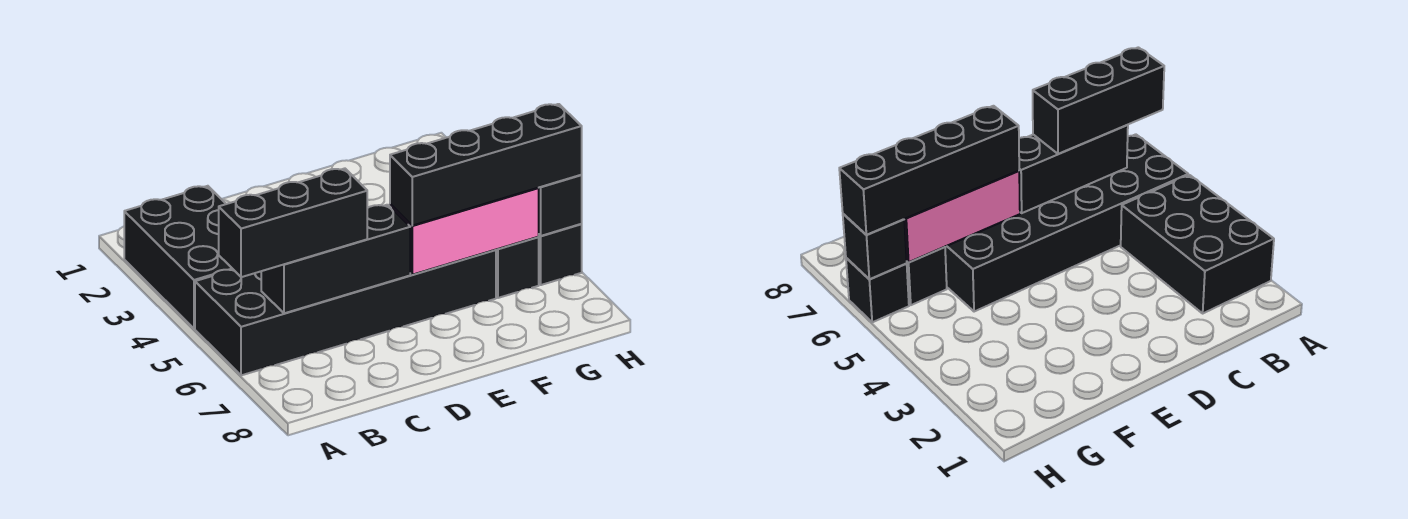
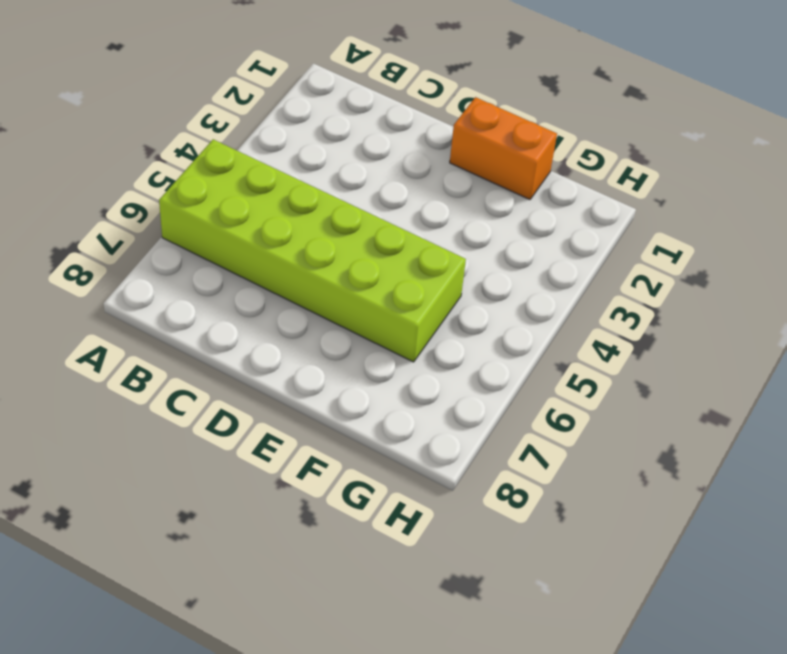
lime 2x6 brick [159,139,466,362] -> black 2x6 brick [195,250,496,375]
orange 1x2 brick [450,97,557,200] -> none
none -> black 2x3 brick [124,186,233,329]
none -> black 1x1 brick [496,237,539,298]

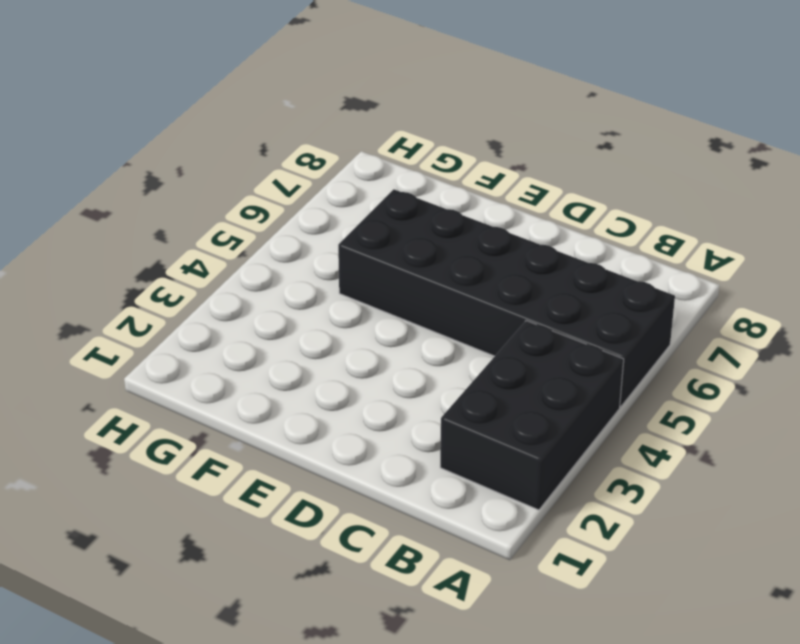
none -> black 1x1 brick [496,237,539,298]
none -> black 1x1 brick [539,224,582,285]

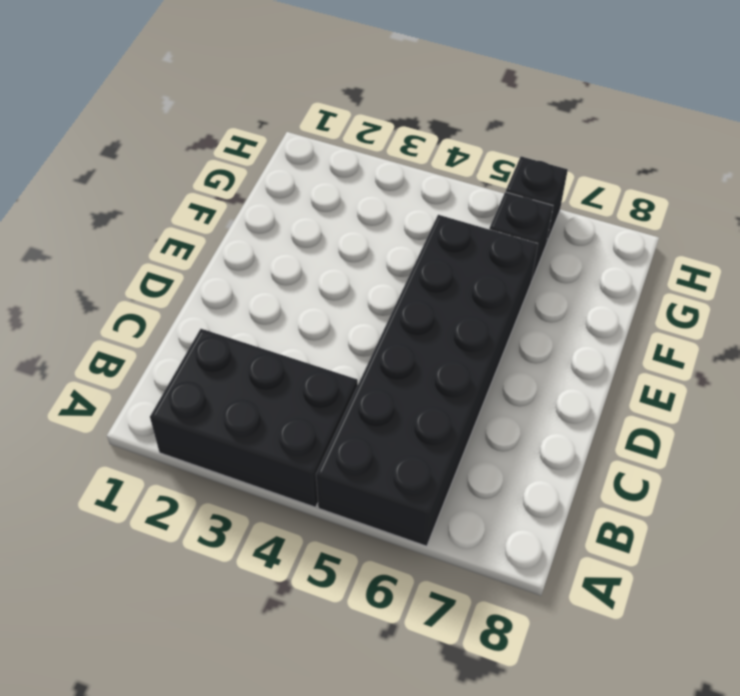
none -> black 1x3 brick [261,205,410,313]
none -> pink 1x3 brick [390,188,539,275]

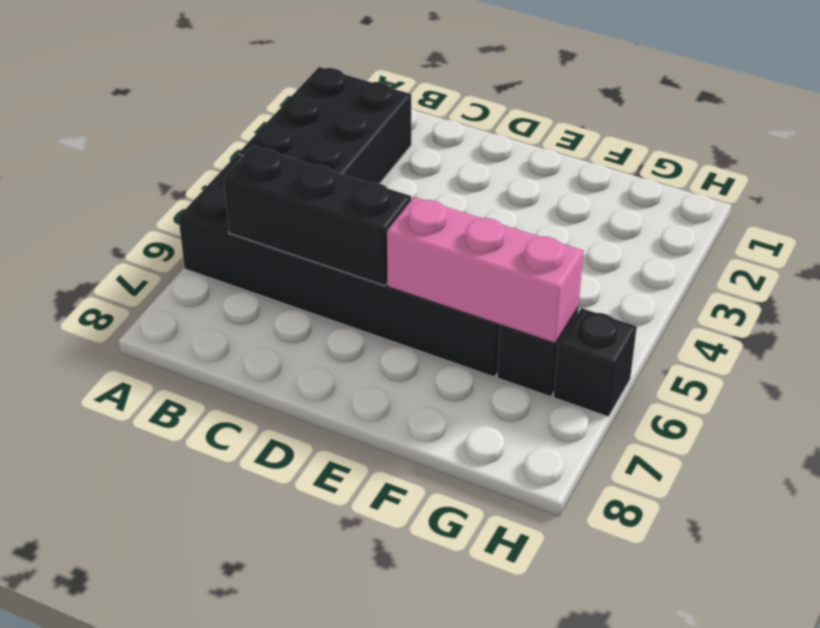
none -> black 1x1 brick [539,175,582,236]
none -> black 1x3 brick [219,168,367,277]

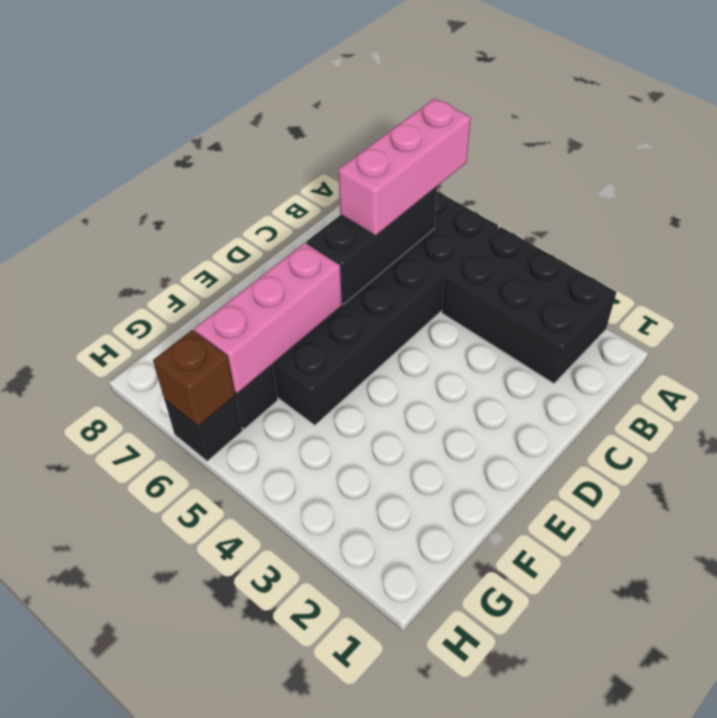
pink 1x3 brick [338,98,471,236] -> black 1x3 brick [219,168,367,277]
brown 1x1 brick [153,330,235,426] -> black 1x1 brick [539,175,582,236]
none -> black 1x4 brick [390,104,582,226]

